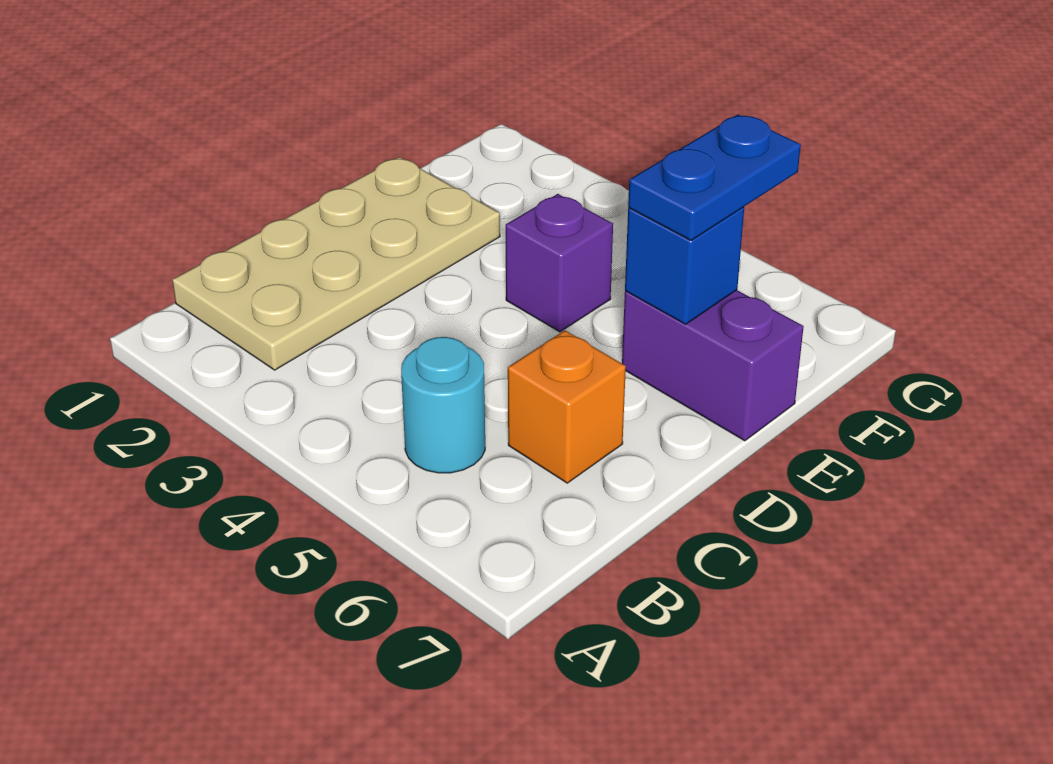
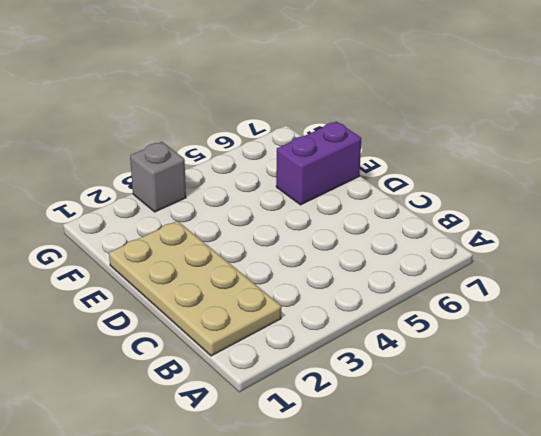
grey 1x1 brick [130,142,186,212] -> none
none -> cyan 1x1 round brick [401,337,485,473]
none -> orange 1x1 brick [508,330,626,483]

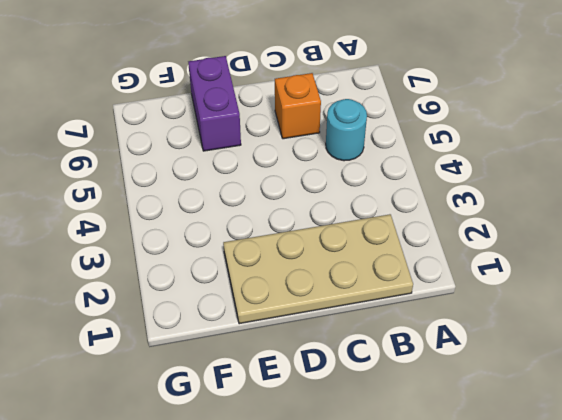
none -> purple 1x1 brick [506,194,613,332]
none -> blue 1x1 brick [625,207,744,324]

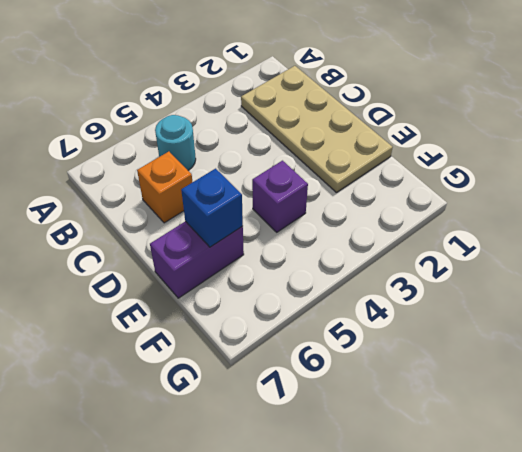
none -> blue 1x2 plate [628,114,801,240]

